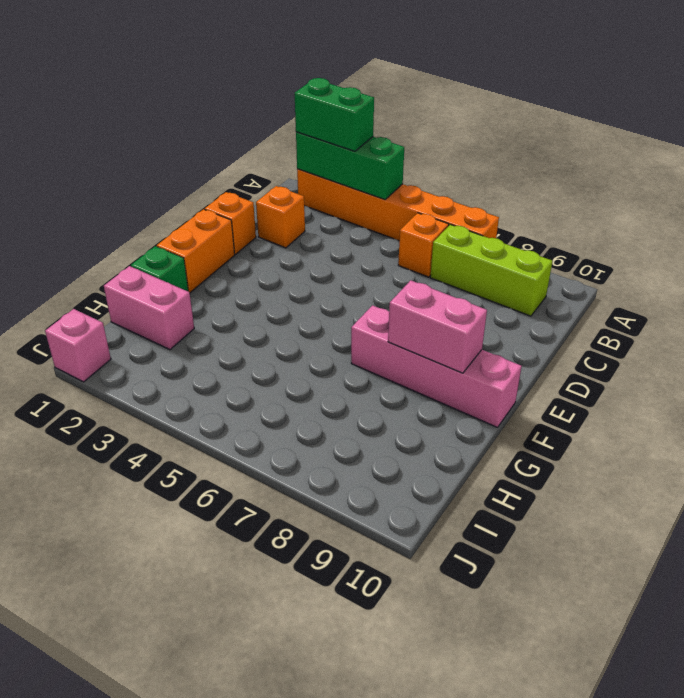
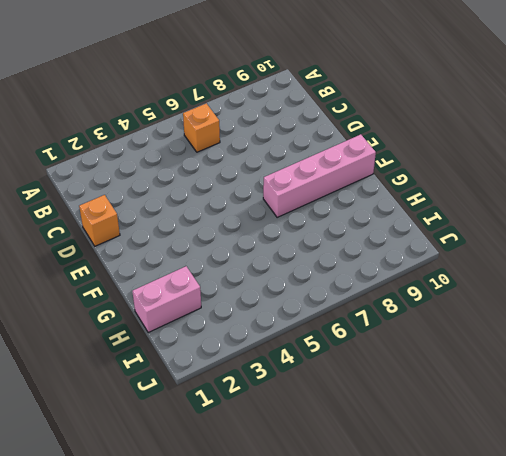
none -> orange 1x6 brick [297,169,499,241]
none -> lime 1x3 brick [430,224,552,316]
none -> orange 1x1 brick [256,186,305,248]

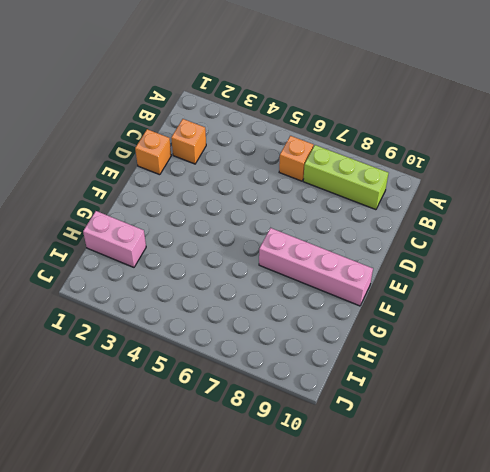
none -> orange 1x6 brick [297,169,499,241]
none -> orange 1x2 brick [157,209,235,293]
none -> green 1x1 brick [131,246,188,291]

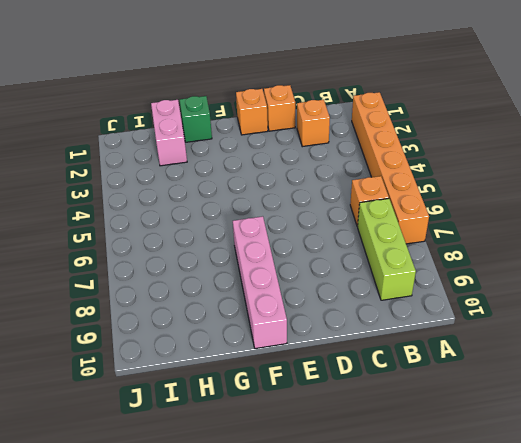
orange 1x1 brick [236,89,268,135] -> orange 1x2 brick [157,209,235,293]
none -> pink 1x1 brick [45,309,111,382]
none -> green 1x3 brick [296,132,404,199]
none -> pink 1x2 brick [388,280,487,373]

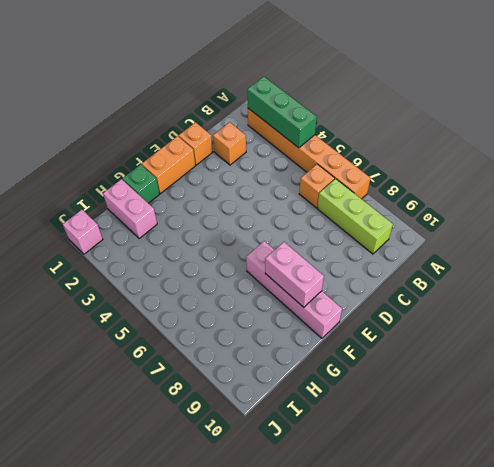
none -> green 1x2 brick [295,78,374,151]

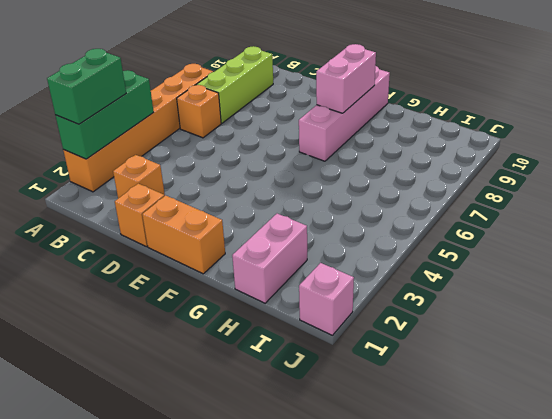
none -> green 1x1 brick [131,246,188,291]

